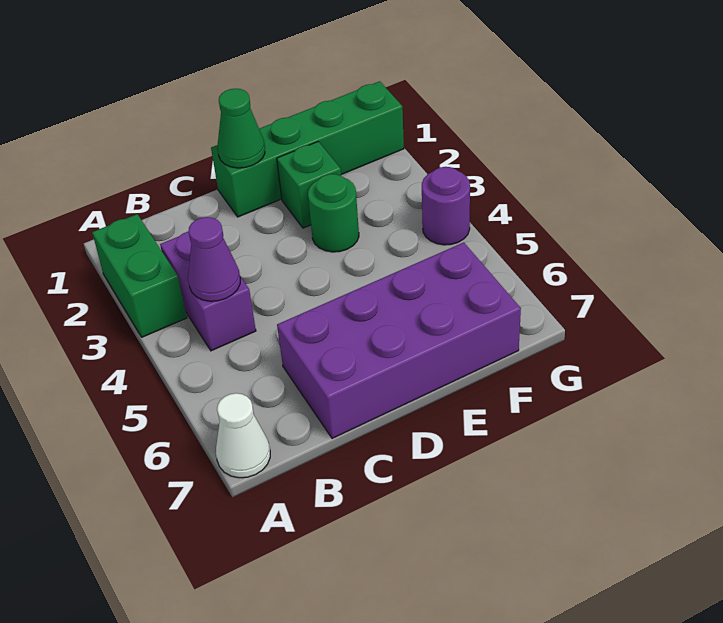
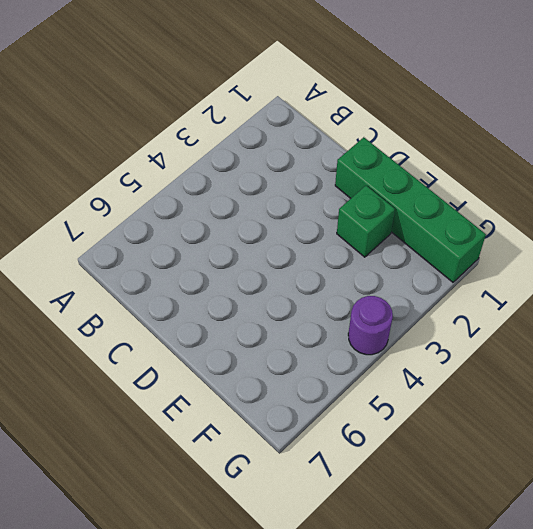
none -> green 1x2 brick [92,214,187,337]
none -> white 1x1 cone [216,393,270,478]

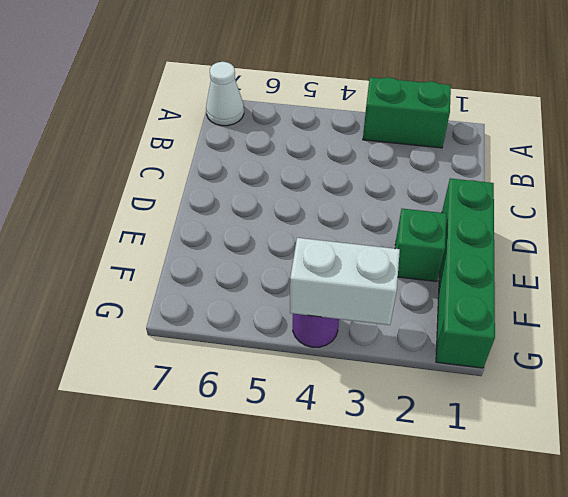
white 1x2 brick [290,238,400,325] -> none
none -> purple 1x2 brick [160,232,256,351]
none -> purple 2x4 brick [277,243,521,438]

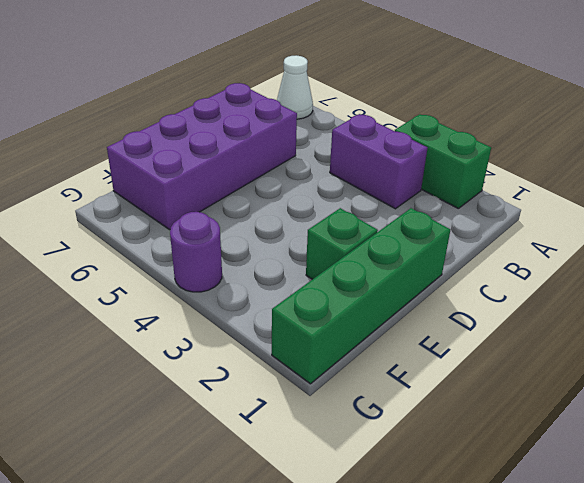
none -> green 1x1 round brick [308,174,359,252]
none -> purple 1x1 cone [188,217,240,301]

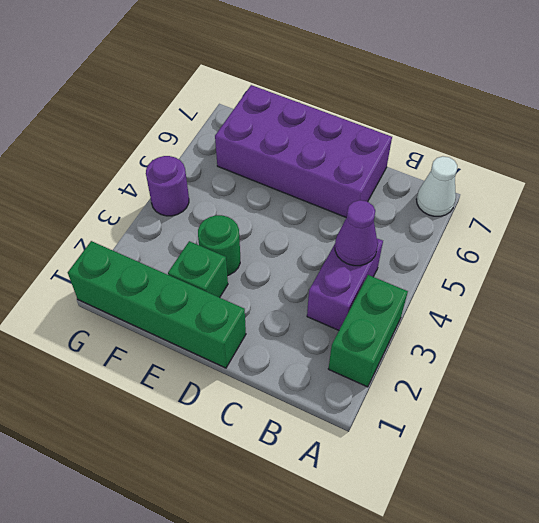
none -> green 1x1 cone [217,89,265,168]

